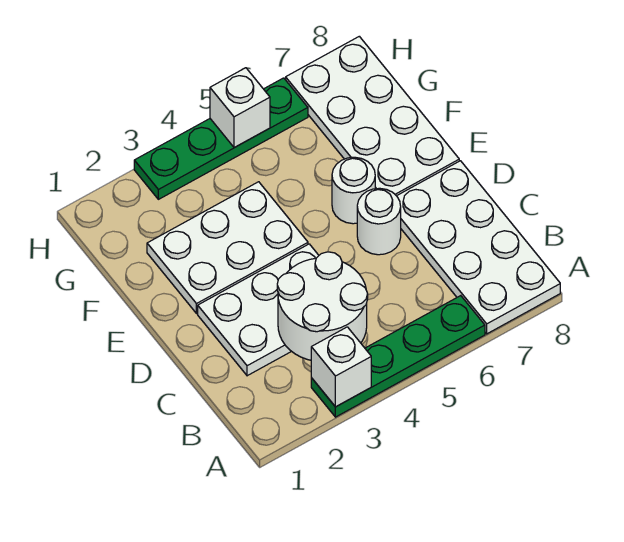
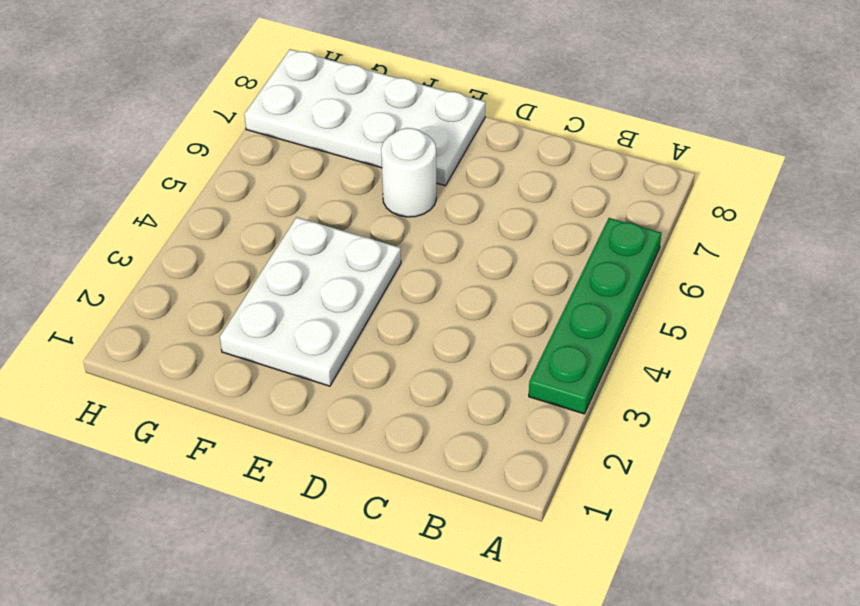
none -> white 2x4 plate [397,161,560,334]
none -> white 2x3 plate [198,244,319,376]

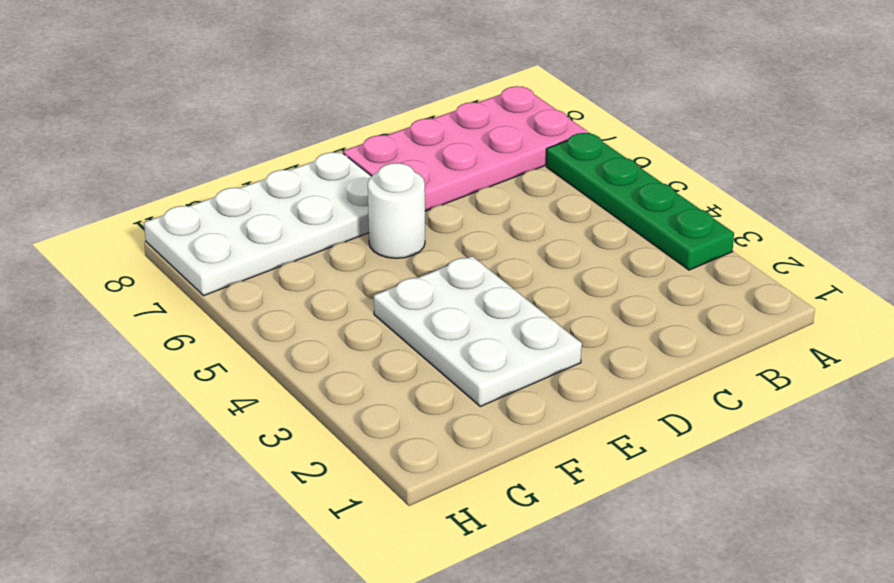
pink 2x4 plate [343,86,588,211] -> white 2x4 plate [397,161,560,334]
none -> white 2x3 plate [198,244,319,376]
none -> white 1x1 round brick [357,188,401,255]

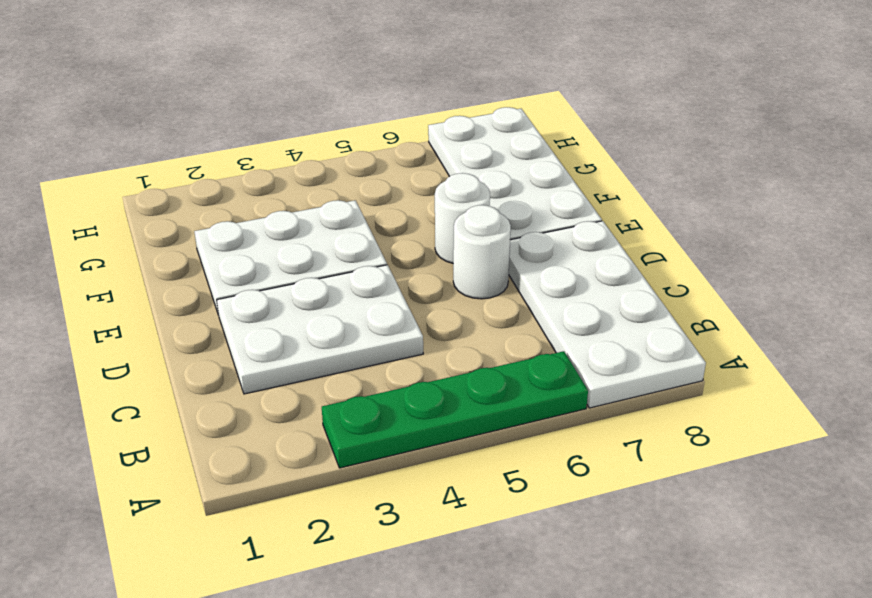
none -> green 1x4 plate [134,78,308,199]
none -> white 1x1 brick [311,327,371,407]

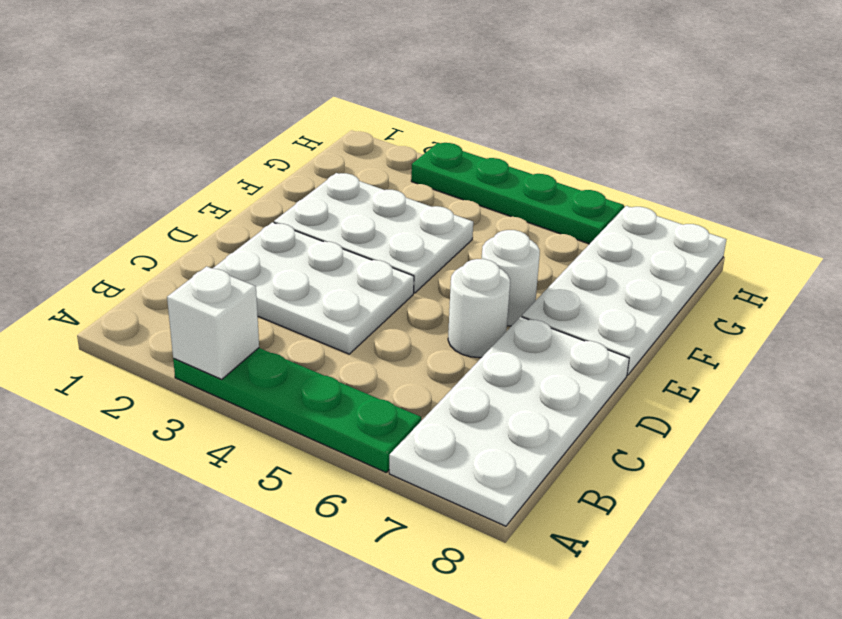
none -> white 2x2 round brick [277,252,368,360]
none -> white 1x1 brick [210,68,270,148]

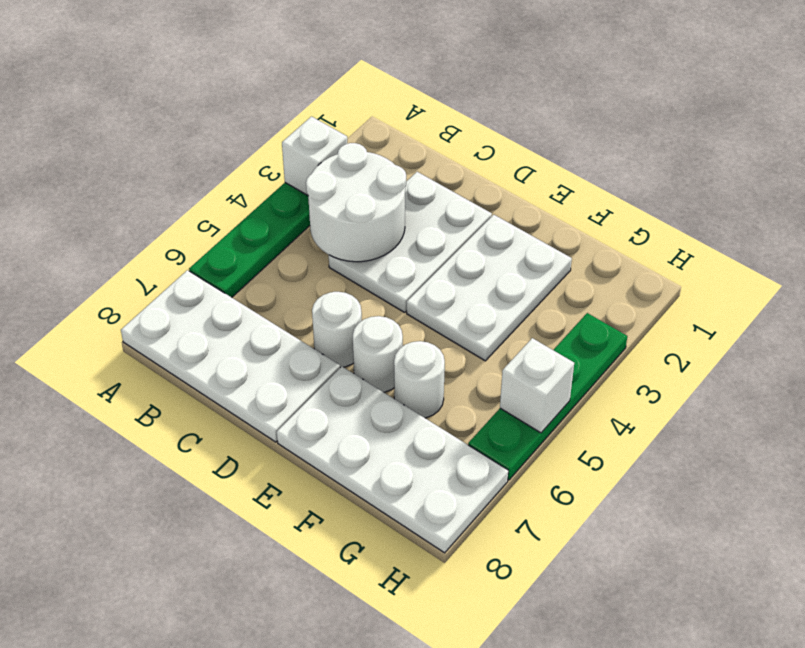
white 1x1 round brick [394,341,445,418] -> none

